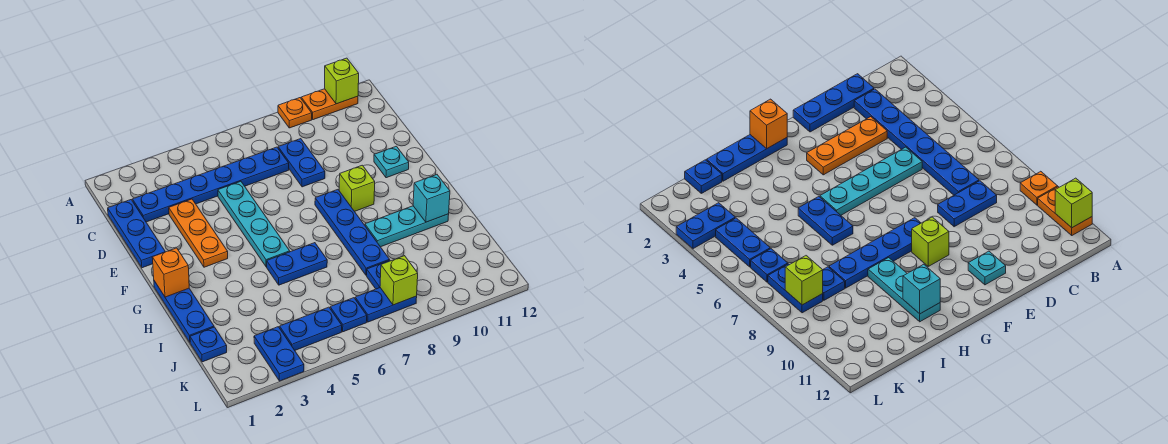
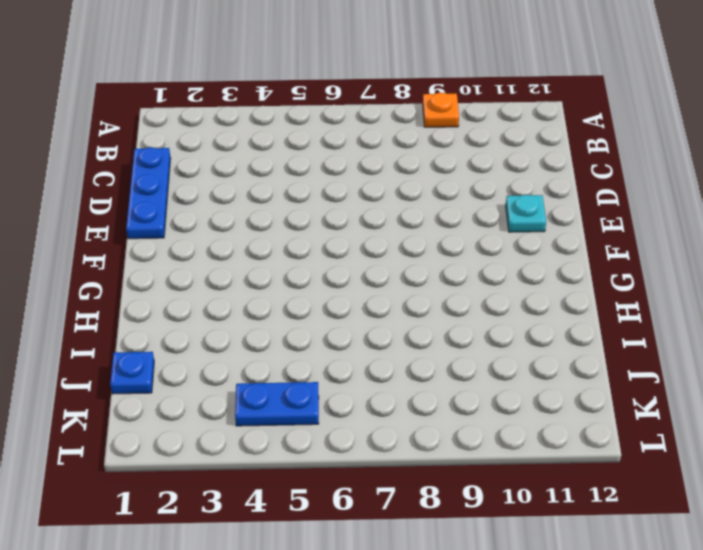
none -> orange 1x2 plate [301,89,358,120]
none -> blue 1x6 plate [132,147,289,222]
none -> blue 1x2 plate [278,139,325,187]

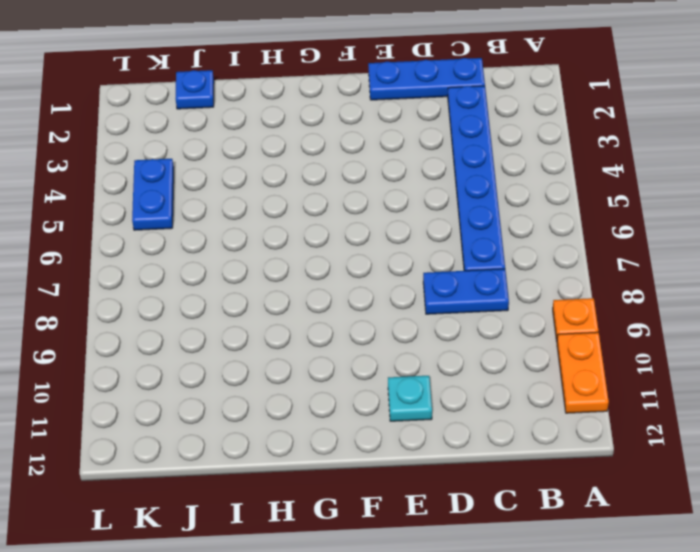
none -> orange 1x3 plate [169,199,228,267]
none -> cyan 1x4 plate [218,181,290,267]
none -> blue 1x4 plate [315,190,390,275]

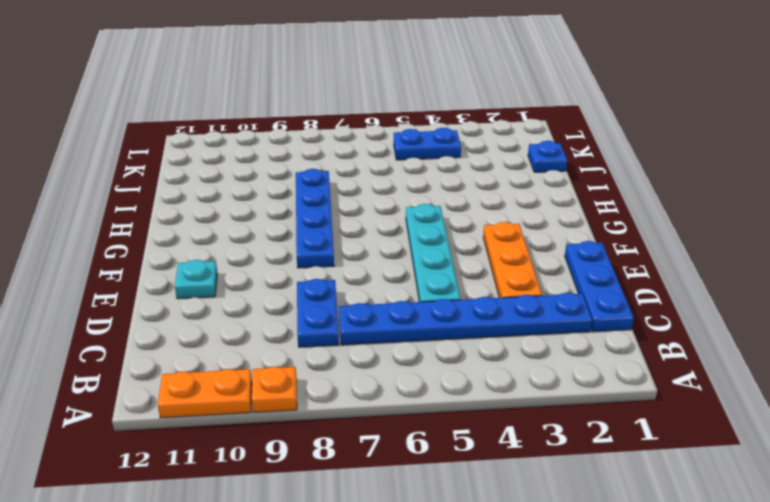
none -> lime 1x1 brick [339,165,375,211]
none -> blue 1x3 plate [154,281,214,342]
none -> blue 1x2 plate [267,243,327,285]

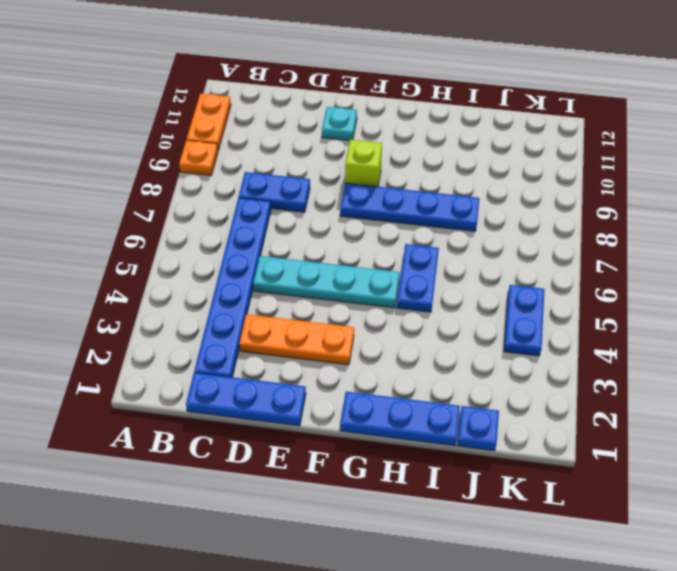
none -> cyan 1x3 plate [365,206,449,247]
none -> blue 1x1 plate [367,260,390,289]
none -> blue 1x2 plate [254,327,304,381]

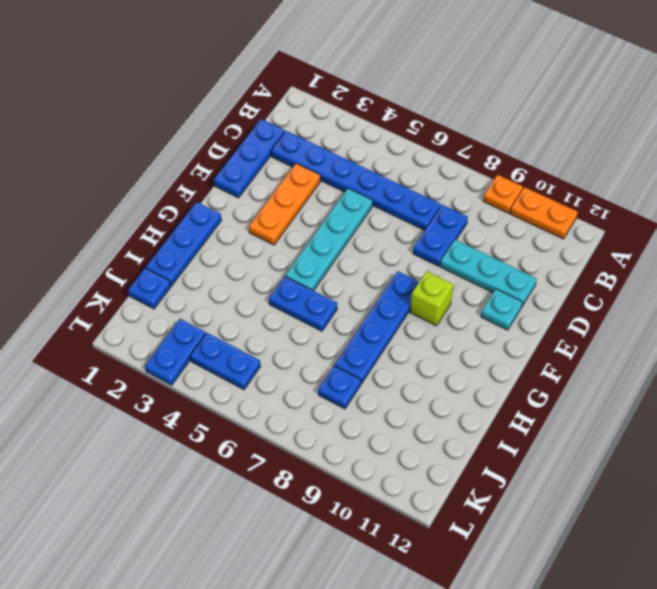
cyan 1x3 plate [440,240,537,306] -> cyan 1x3 plate moved to [365,206,449,247]
none -> blue 1x1 plate [330,298,367,332]
none -> blue 1x2 plate [355,288,417,322]
none -> lime 1x1 brick [325,58,359,104]

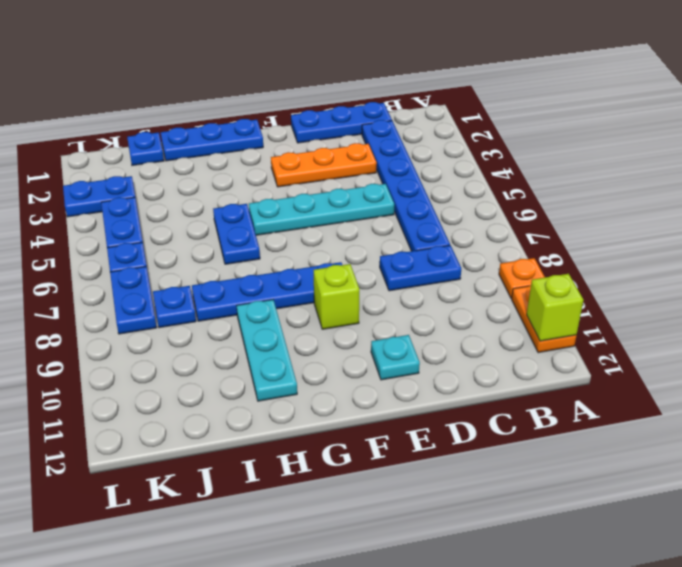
none -> orange 1x1 brick [152,248,189,297]
none -> cyan 1x1 brick [413,175,450,222]
none -> lime 1x1 brick [380,256,418,305]

